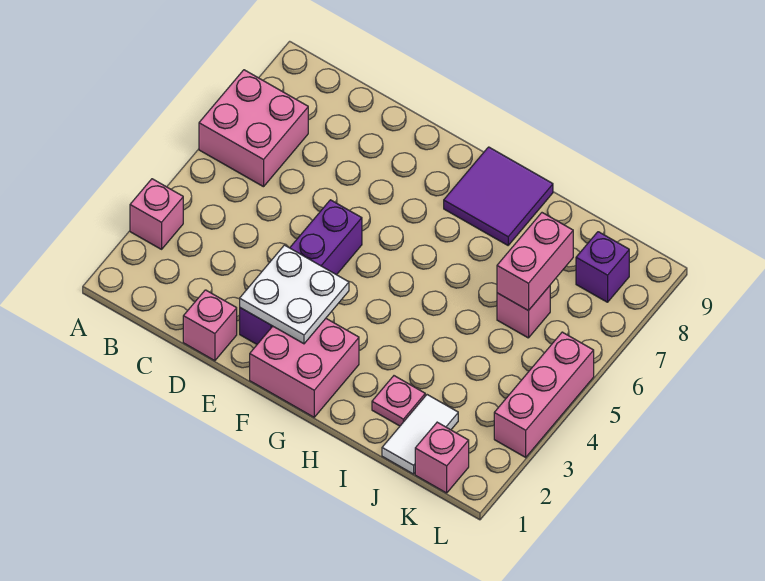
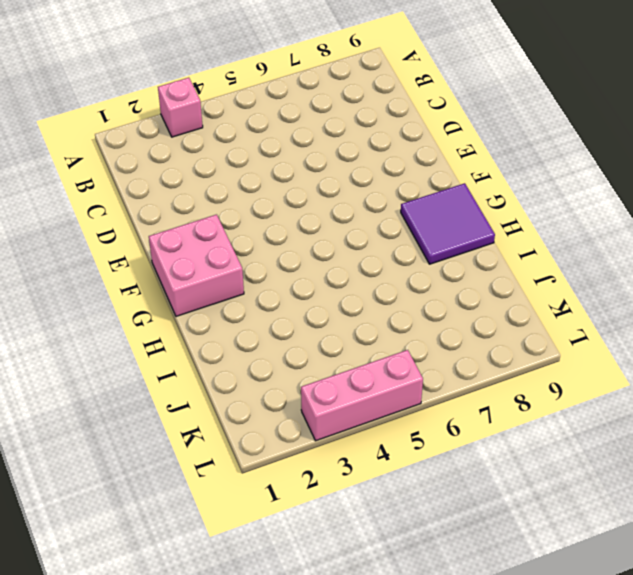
none -> pink 2x2 brick [199,70,308,187]
none -> pink 1x1 brick [183,290,237,361]
none -> purple 1x4 brick [240,200,362,344]

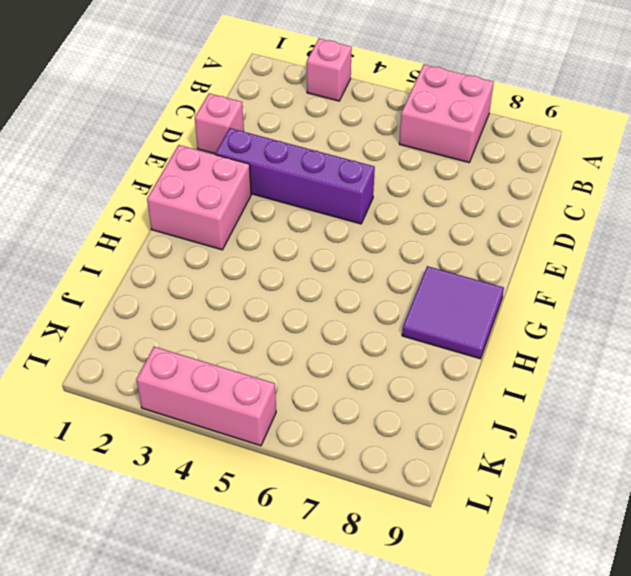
none -> pink 1x1 plate [372,376,425,426]
none -> white 1x2 tile [382,395,458,474]
none -> pink 1x1 brick [497,286,550,338]

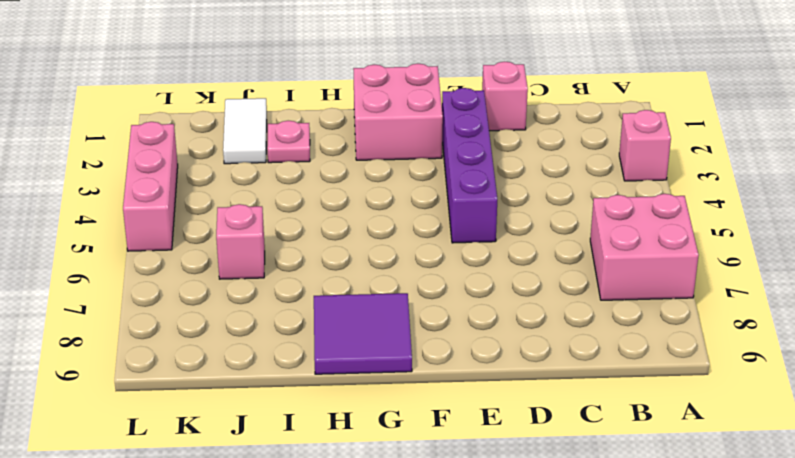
none -> pink 1x1 brick [415,422,469,493]
none -> purple 1x1 brick [576,232,629,302]
none -> white 2x2 plate [240,245,349,344]

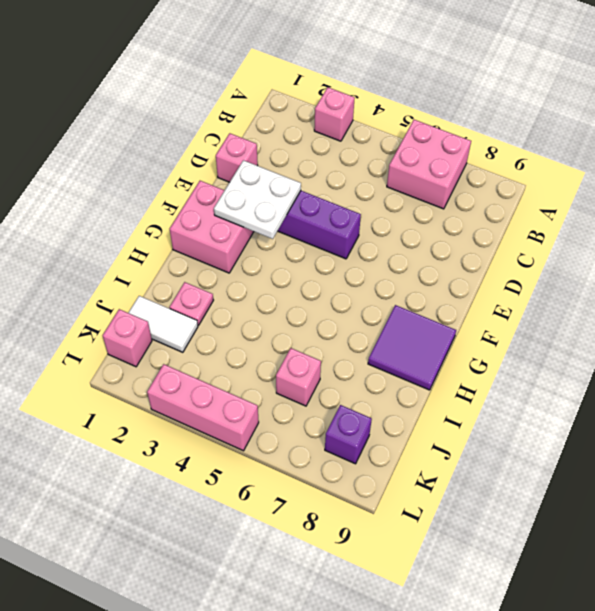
none -> pink 1x2 brick [497,213,573,311]

